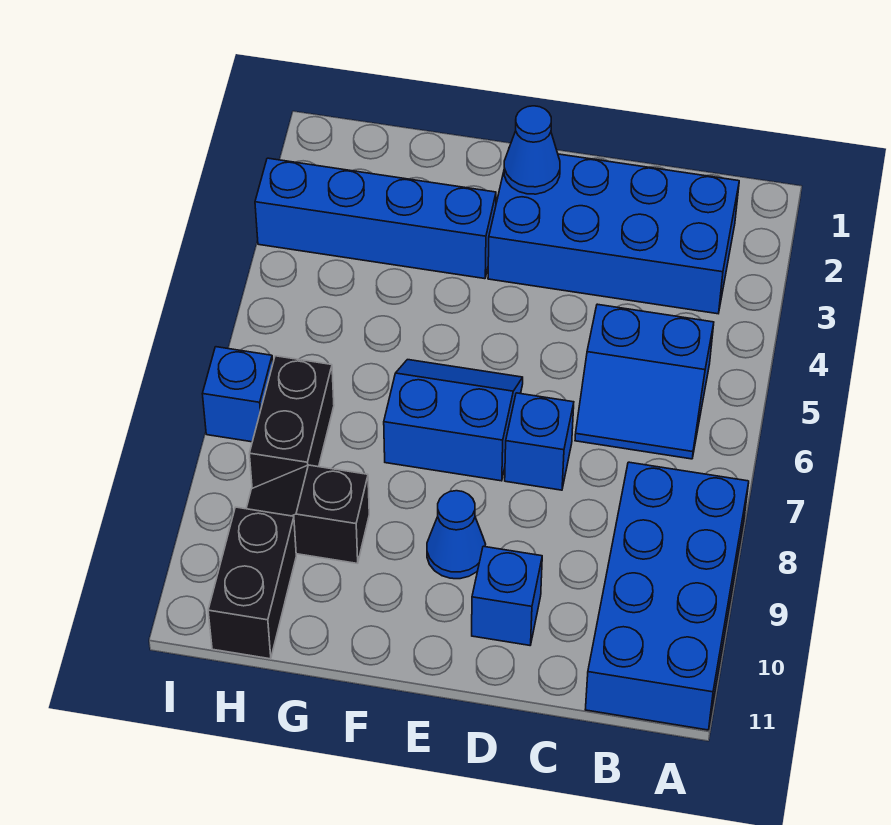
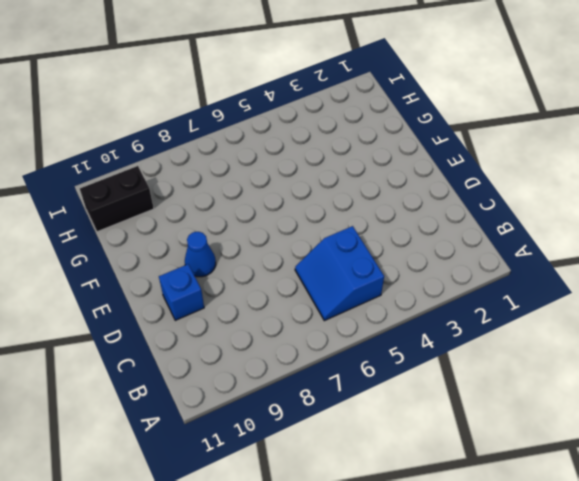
none -> blue 2x4 brick [585,462,749,730]
none -> blue 2x4 brick [488,154,739,314]
none -> blue 1x1 brick [505,393,574,490]

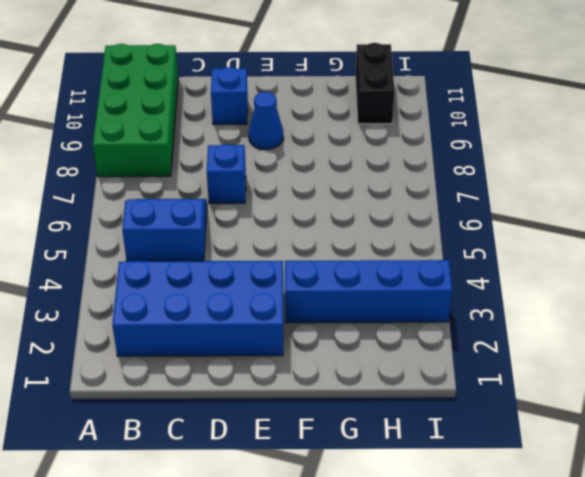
green 2x4 brick [93,44,178,177] -> blue 2x4 brick [585,462,749,730]
none -> blue 2x2 slope [384,360,523,481]
none -> black 1x2 slope [246,465,369,564]
none -> black 1x2 brick [249,356,334,488]

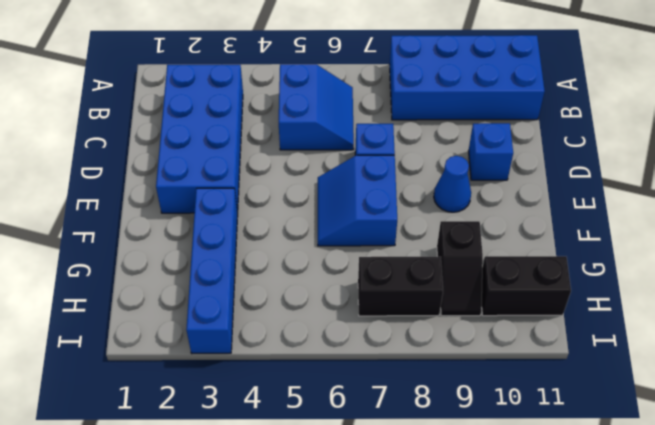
none -> blue 1x1 brick [203,347,273,442]
none -> blue 1x1 cone [504,106,560,194]

